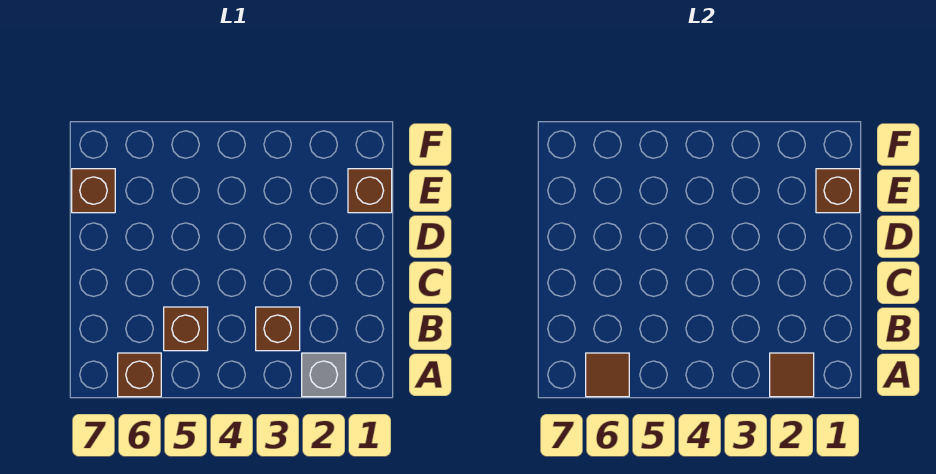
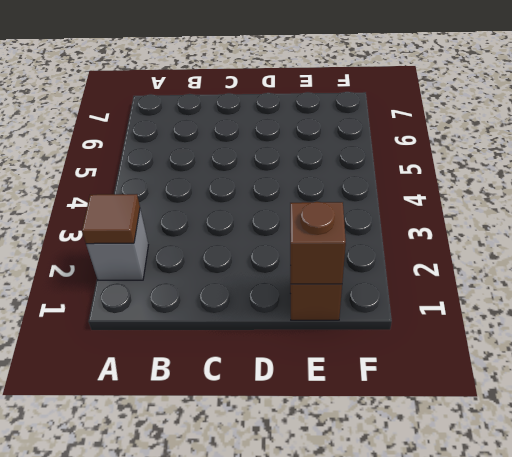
none -> brown 1x1 brick [118,353,161,397]
none -> brown 1x1 brick [256,307,300,351]

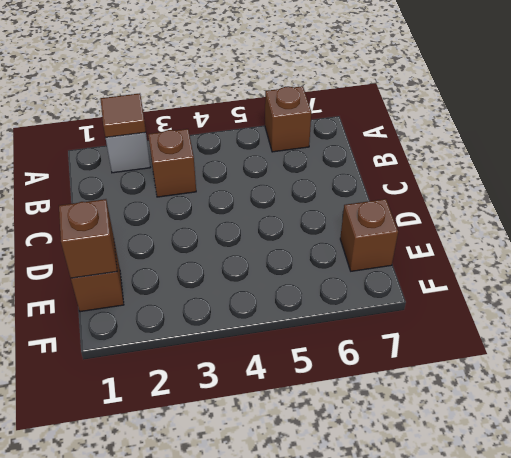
none -> brown 1x1 brick [164,307,208,351]
none -> brown 1x1 tile [586,353,629,397]

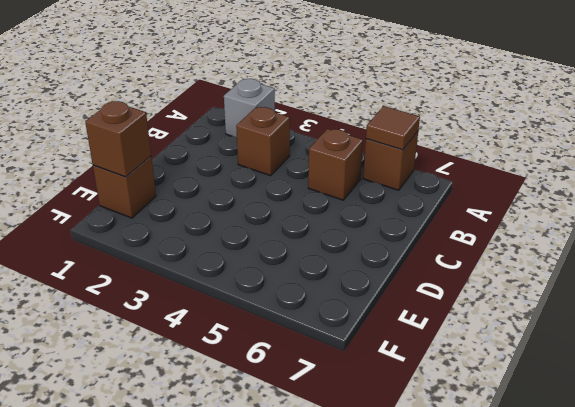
none -> brown 1x1 brick [72,169,115,213]
none -> brown 1x1 tile [770,353,814,397]

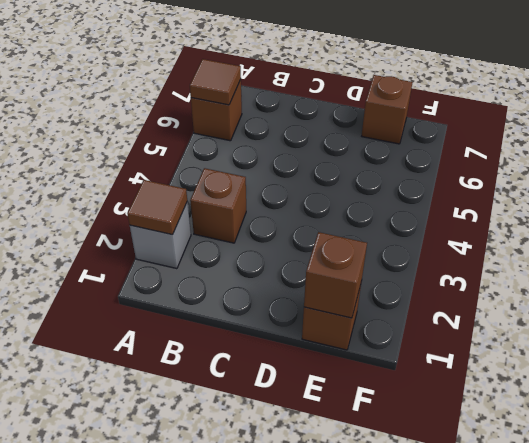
none -> brown 1x1 brick [164,307,208,351]

